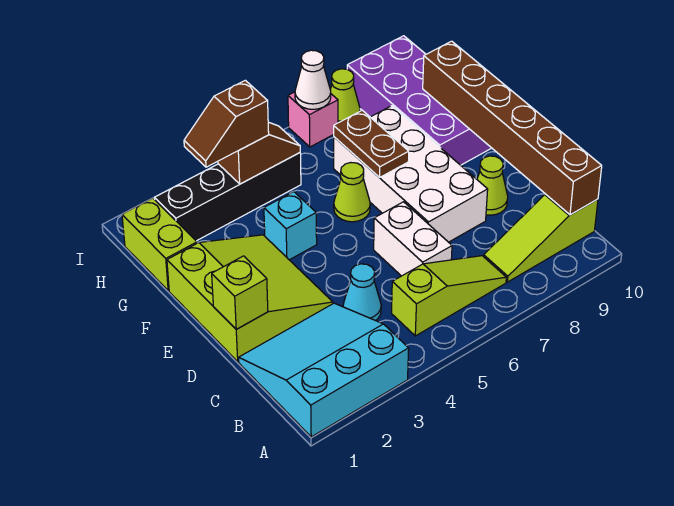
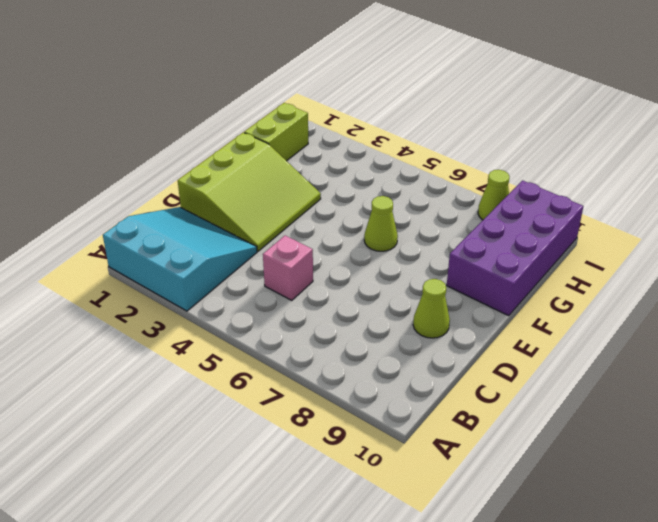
pink 1x1 brick [263,236,313,300] -> pink 1x1 brick moved to [288,92,338,147]
none -> lime 1x3 slope [392,256,506,336]
none -> lime 1x3 slope [484,194,598,282]
none -> cyan 1x1 cone [343,264,381,321]

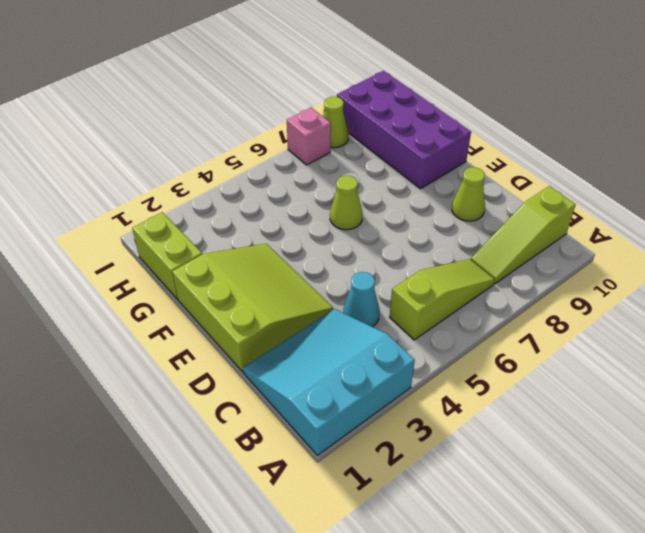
none -> white 1x2 brick [374,202,452,276]
none -> white 2x4 brick [334,106,488,242]
none -> cyan 1x1 brick [264,192,317,260]

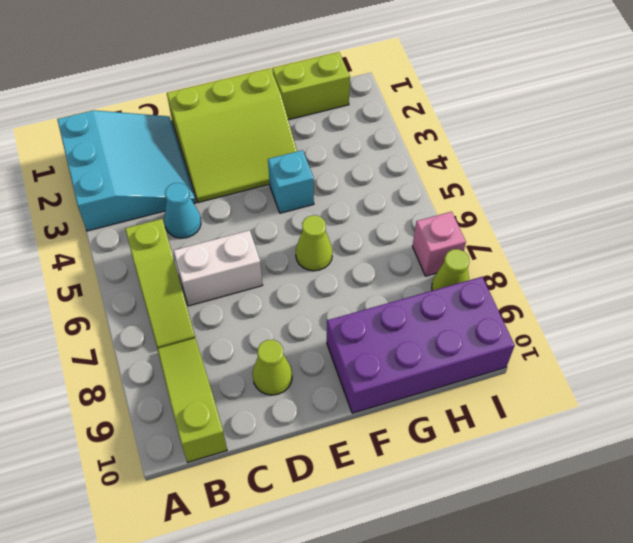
none -> white 2x4 brick [334,106,488,242]
none -> black 1x4 brick [155,153,301,241]
none -> brown 1x6 brick [423,41,602,215]

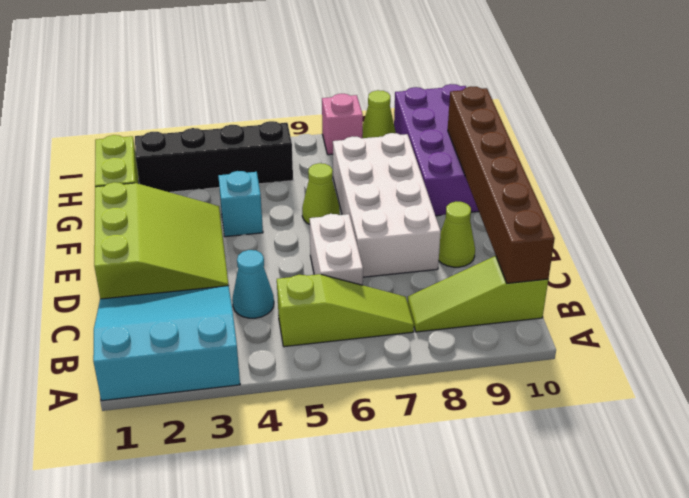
none -> lime 1x1 brick [212,256,268,329]
none -> brown 1x2 plate [334,110,409,178]
none -> brown 1x2 slope [218,122,300,184]

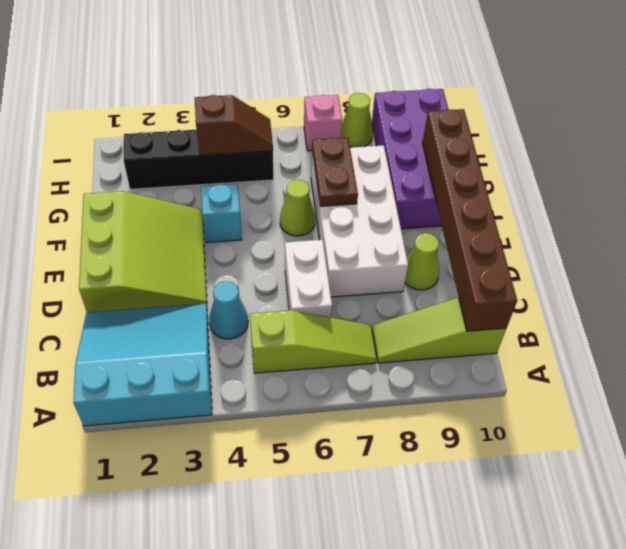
none -> lime 1x2 brick [122,198,197,291]
none -> lime 1x1 brick [212,256,268,329]
none -> white 1x1 cone [295,50,331,109]

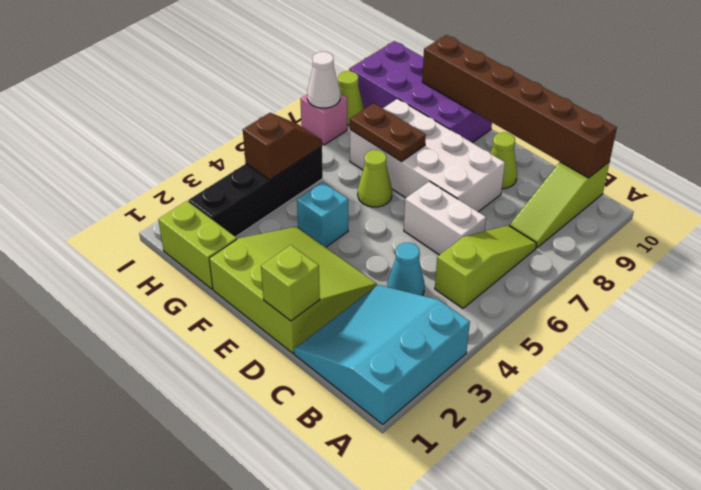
none -> brown 1x2 slope [184,80,269,167]

